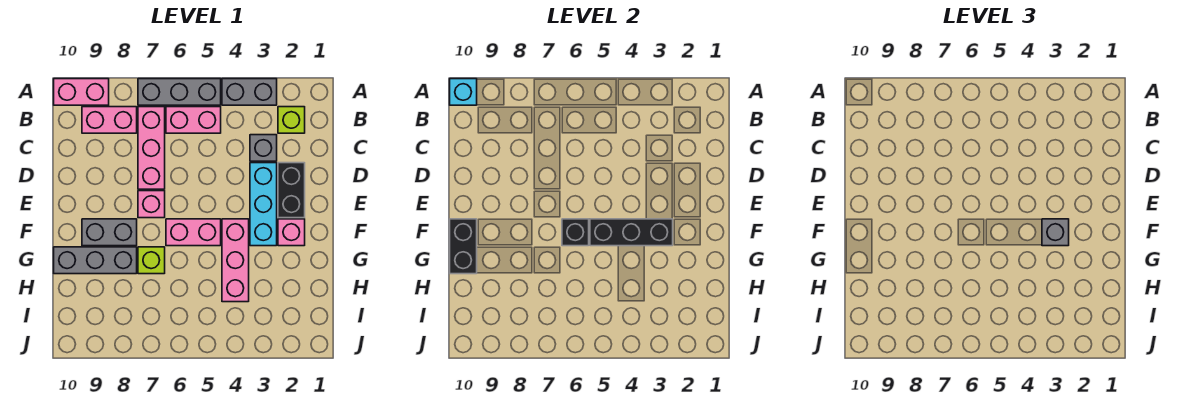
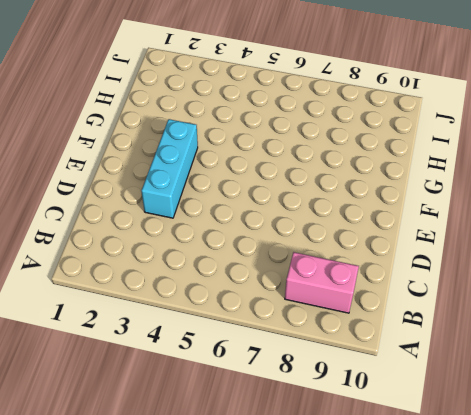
none -> grey 1x2 brick [222,79,277,105]
none -> grey 1x3 brick [138,79,221,105]
none -> pink 1x2 brick [54,79,109,105]

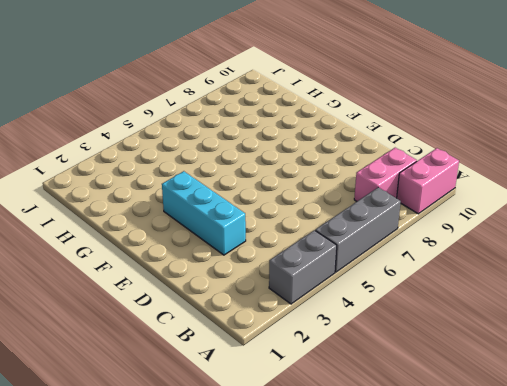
none -> lime 1x1 brick [278,107,305,133]
none -> pink 1x2 brick [166,107,221,133]
none -> pink 1x3 brick [138,107,165,189]

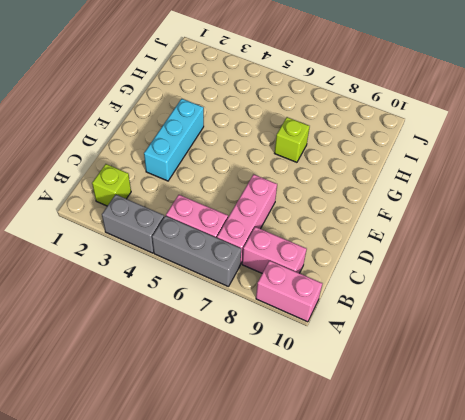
none -> grey 1x1 brick [250,135,277,161]
none -> black 1x2 brick [278,163,305,218]
none -> pink 1x1 brick [138,191,165,218]

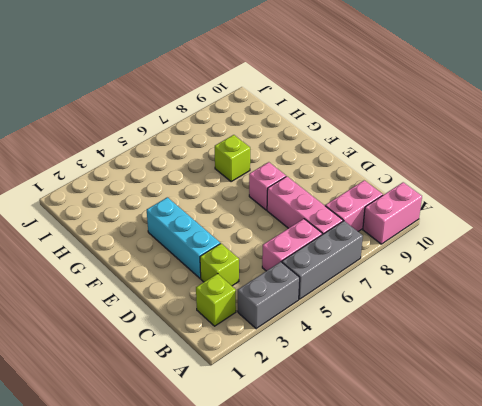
lime 1x1 brick [200,244,239,286] -> grey 1x1 brick [250,135,277,161]
none -> black 1x2 brick [278,163,305,218]
none -> pink 1x1 brick [278,219,305,246]
none -> pink 1x3 brick [222,219,249,302]

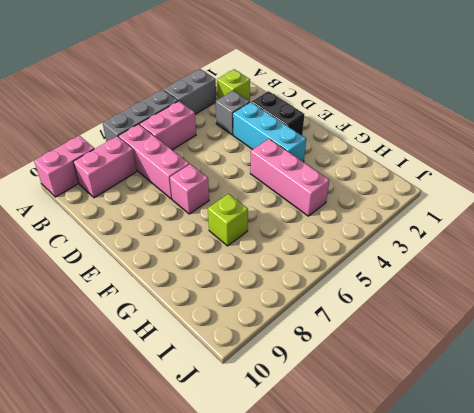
none -> pink 1x1 brick [278,219,305,246]
none -> pink 1x2 brick [166,219,221,246]
none -> grey 1x2 brick [82,219,137,246]

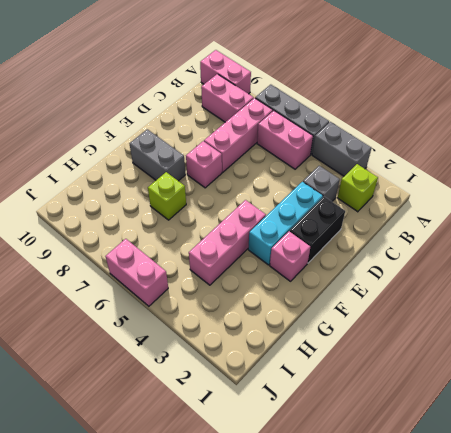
pink 1x2 brick [106,239,168,306] -> pink 1x2 brick moved to [166,219,221,246]
none -> grey 1x3 brick [54,247,137,274]
none -> cyan 1x1 brick [450,79,477,105]
none -> black 1x3 brick [590,219,673,246]

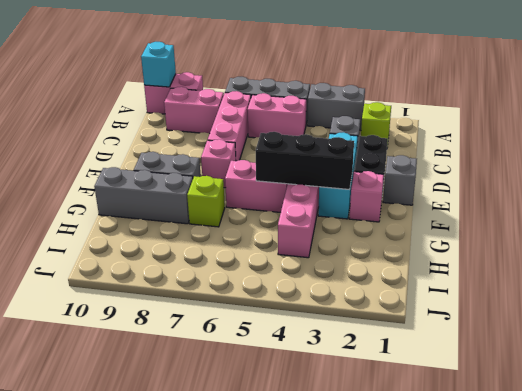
grey 1x1 brick [383,155,417,205] -> grey 1x1 brick moved to [1042,219,1069,246]
none -> black 1x1 brick [562,219,589,246]
none -> black 1x2 brick [450,219,477,274]

